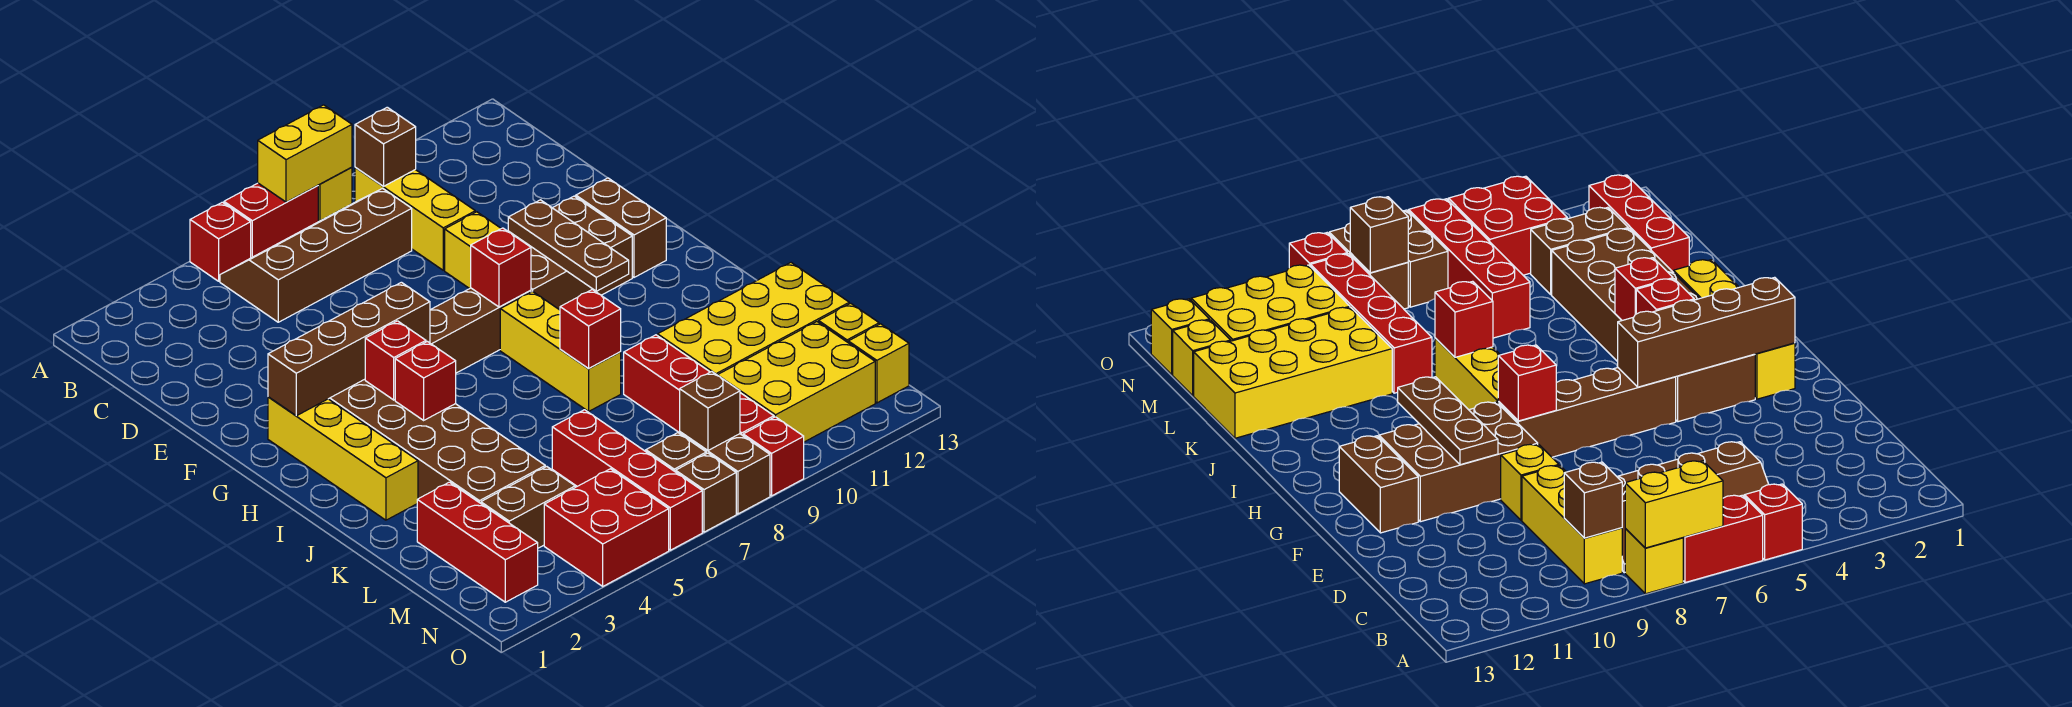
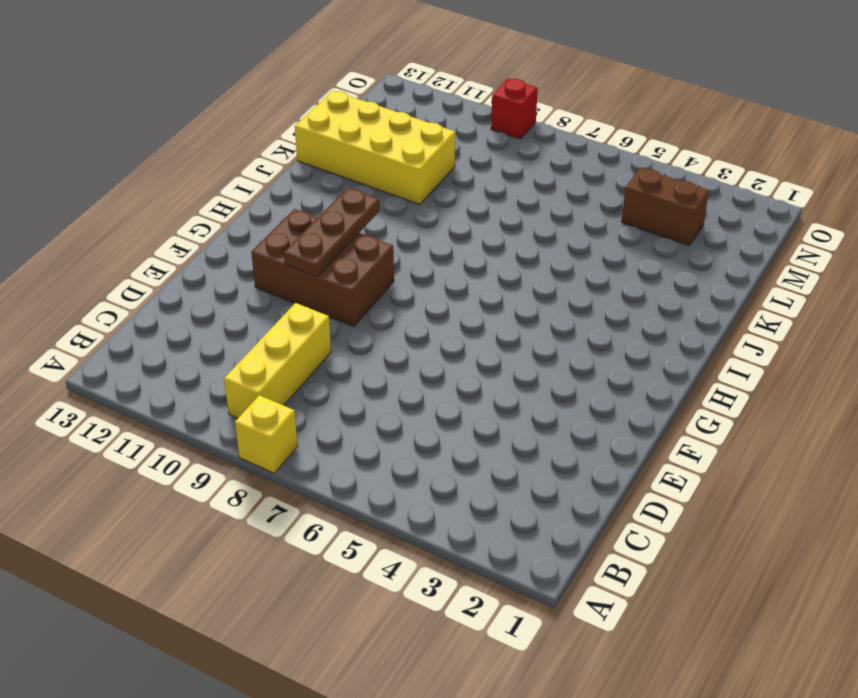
none -> red 1x1 brick [190,202,251,281]
none -> red 1x2 brick [224,183,318,258]
none -> brown 2x4 slope [220,189,412,322]
none -> yellow 1x1 brick [445,212,501,289]

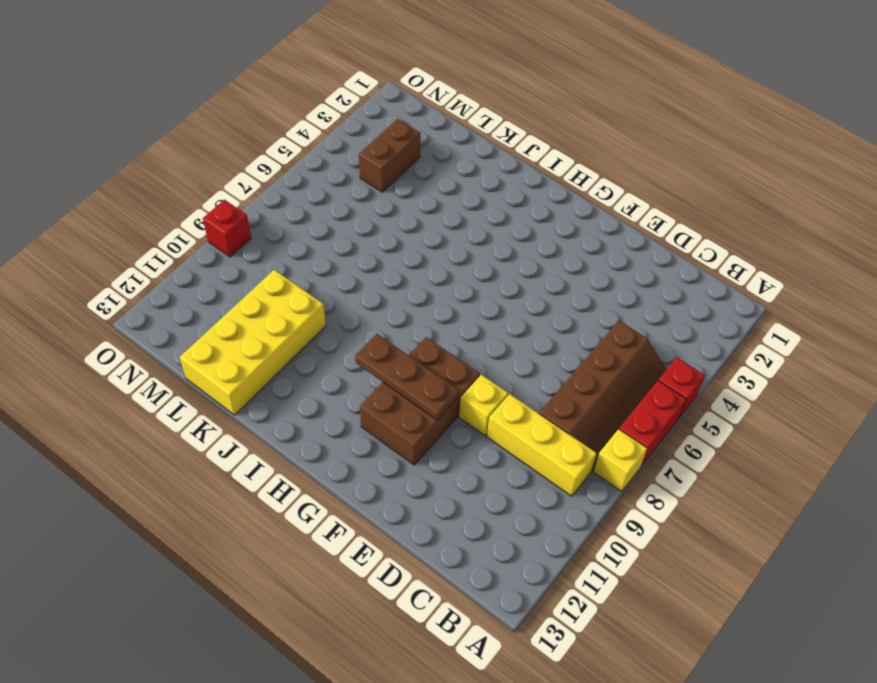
none -> brown 1x2 brick [576,178,666,277]
none -> yellow 1x4 brick [268,397,418,520]
none -> brown 2x6 brick [329,379,545,503]
none -> brown 1x4 brick [430,288,531,373]

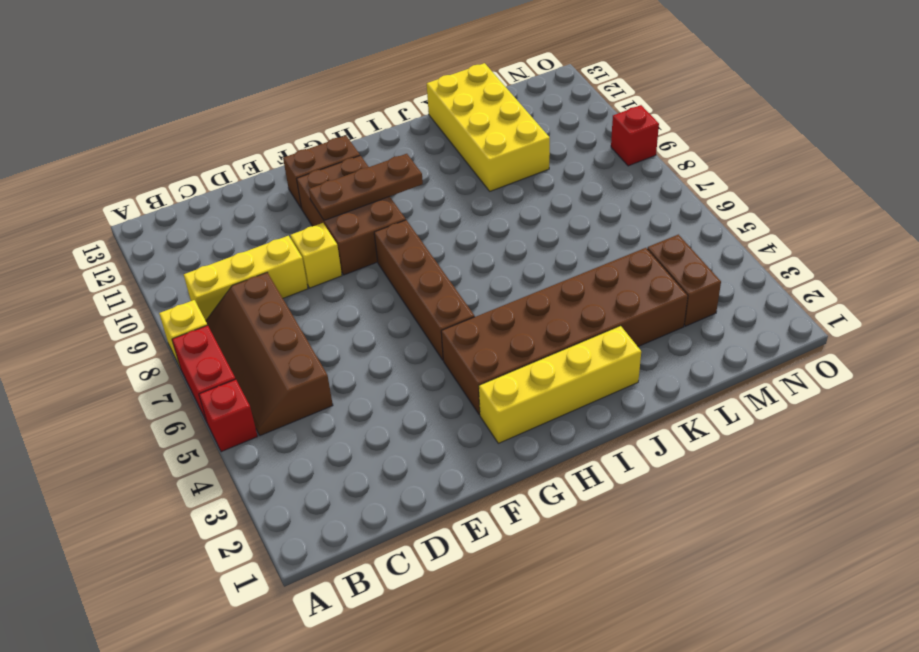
none -> yellow 1x3 brick [500,291,621,411]
none -> red 1x4 brick [624,335,774,436]
none -> red 1x3 brick [417,482,538,602]
none -> red 1x4 brick [552,410,702,550]

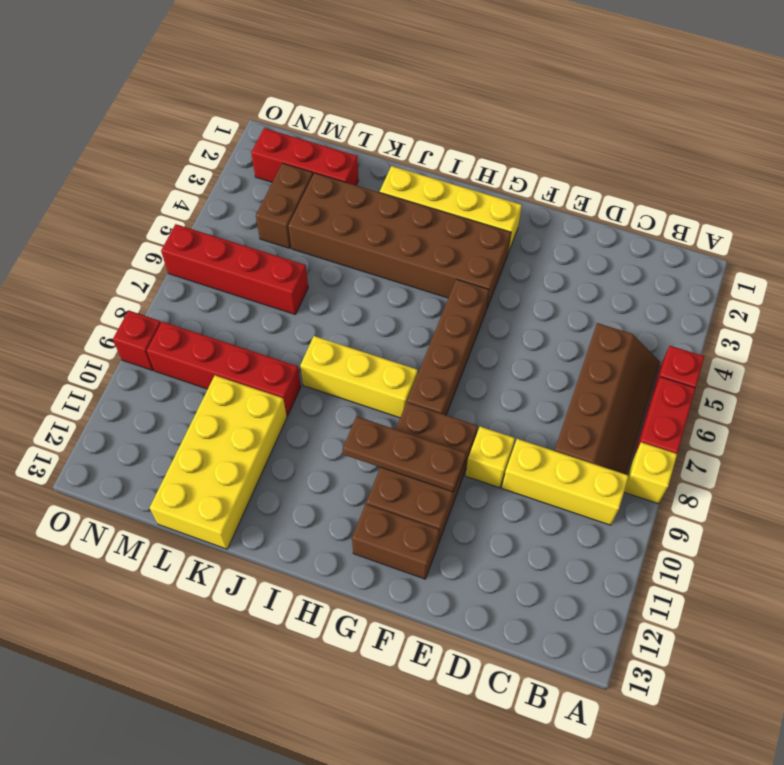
none -> yellow 2x3 brick [718,322,875,442]
none -> yellow 1x1 brick [819,303,879,342]
none -> red 2x2 brick [544,469,669,586]
none -> brown 1x1 brick [646,433,706,472]

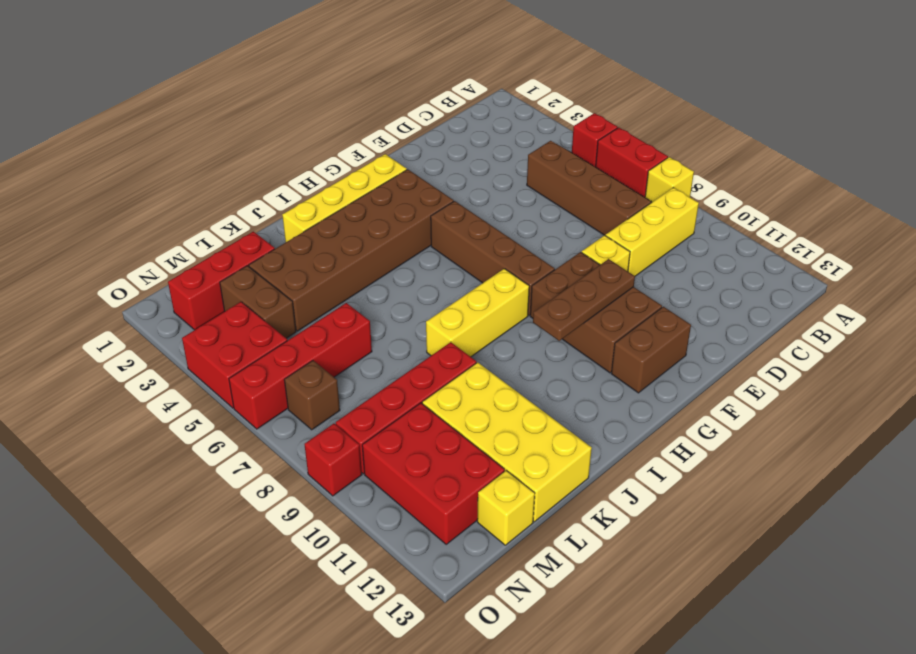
red 2x3 brick [362,403,505,544] -> yellow 2x3 brick [718,322,875,442]
none -> brown 1x2 brick [680,432,770,514]
none -> yellow 1x1 brick [848,324,909,403]
none -> brown 1x1 brick [676,453,736,532]
none -> yellow 1x2 brick [258,105,352,202]

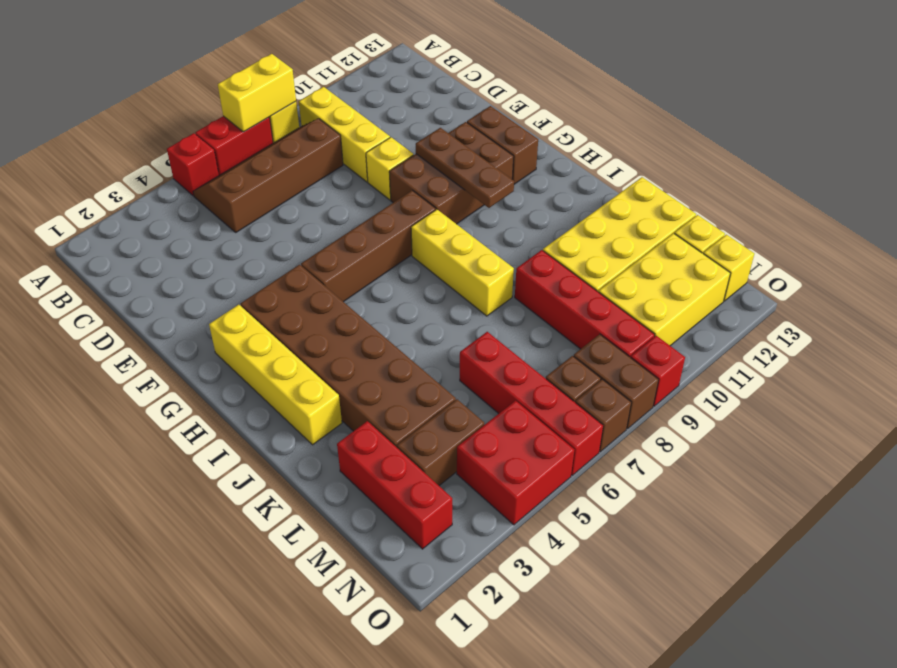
none -> brown 1x1 brick [355,107,416,186]
none -> brown 1x4 brick [268,282,430,416]
none -> red 1x1 brick [471,228,531,307]
none -> red 1x1 brick [365,321,426,400]

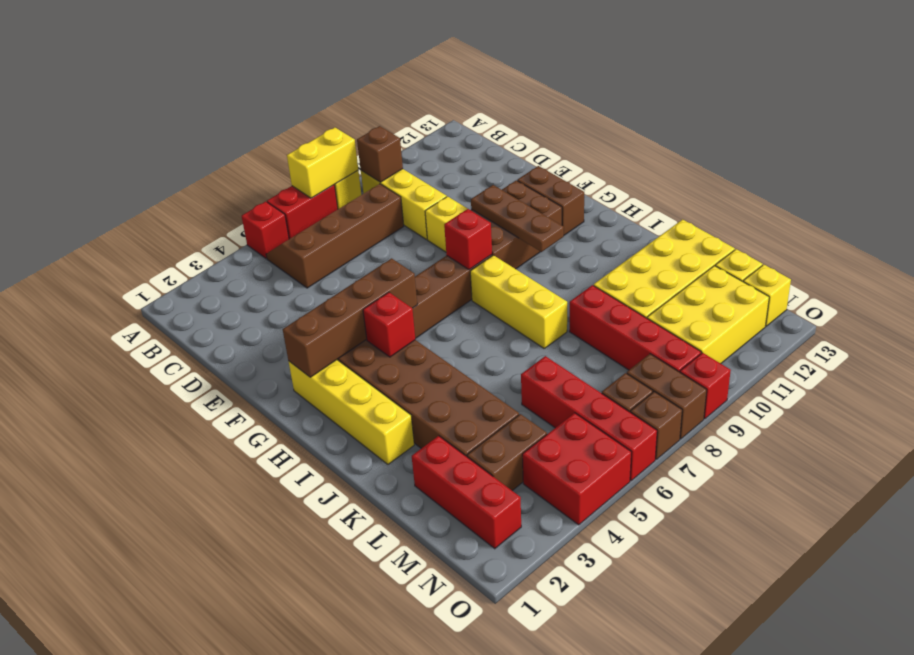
none -> red 1x1 brick [395,341,456,420]
none -> red 1x1 brick [560,290,621,368]
none -> brown 1x1 brick [680,372,740,450]

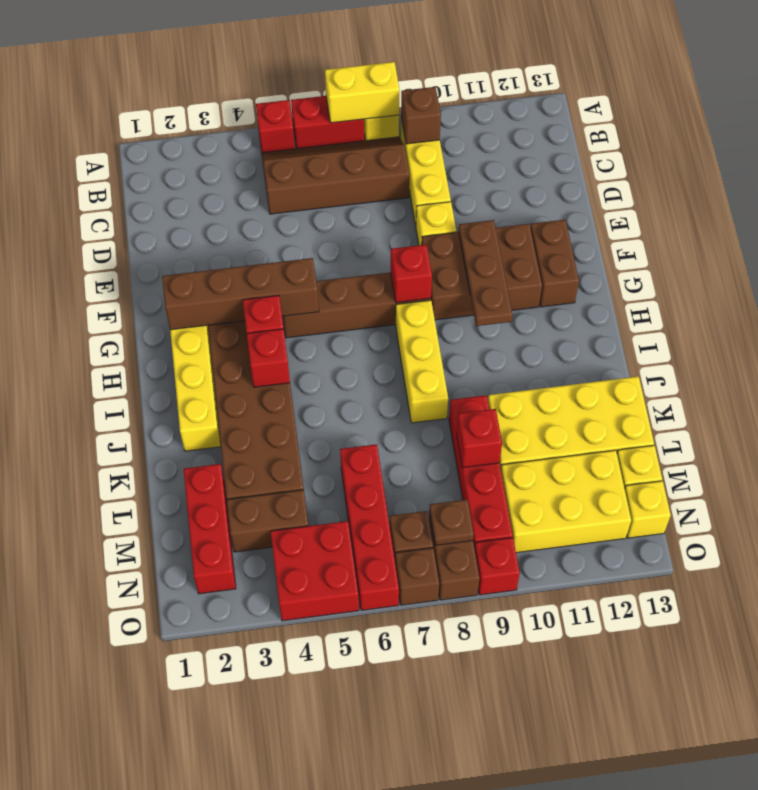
red 1x1 brick [457,409,502,468] -> red 1x1 brick moved to [560,290,621,368]
brown 1x1 plate [429,500,474,545] -> brown 1x1 brick [680,372,740,450]

